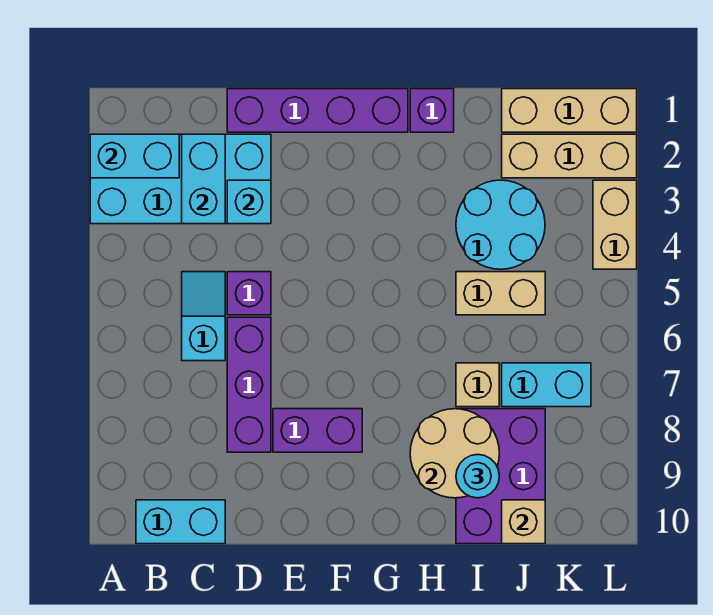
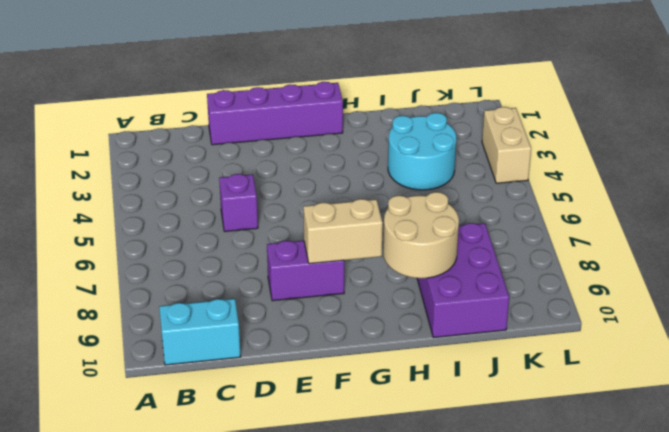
tan 1x2 brick [303,199,383,264] -> tan 1x2 brick moved to [456,272,545,315]
none -> cyan 2x4 brick [90,134,271,224]
none -> cyan 1x2 slope [182,272,225,361]
none -> purple 1x3 brick [227,317,271,452]

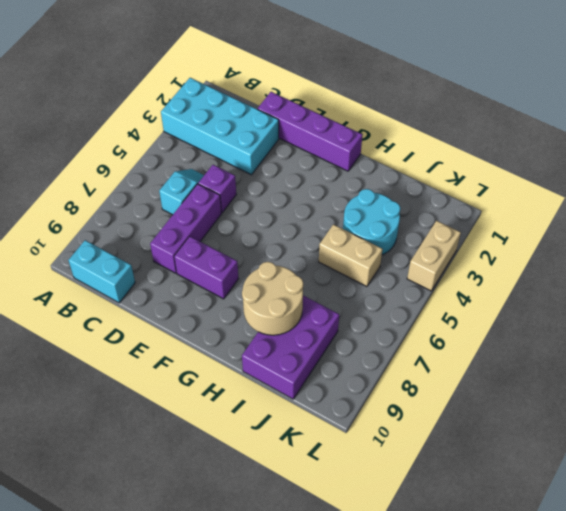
none -> purple 1x1 brick [410,89,454,132]
none -> tan 1x1 brick [456,363,499,407]
none -> tan 1x3 brick [502,89,637,132]

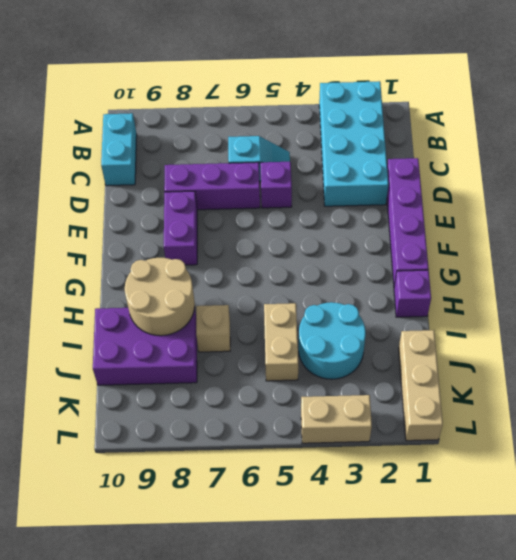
none -> tan 1x3 brick [502,134,637,178]
none -> cyan 1x2 brick [502,363,591,407]
none -> cyan 1x2 brick [90,134,179,178]

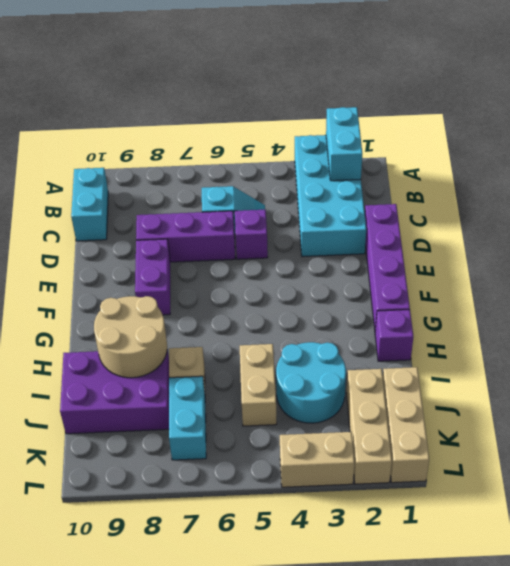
none -> cyan 1x2 brick [182,134,225,224]
none -> cyan 1x1 brick [227,180,271,224]
none -> tan 1x1 brick [502,500,545,544]

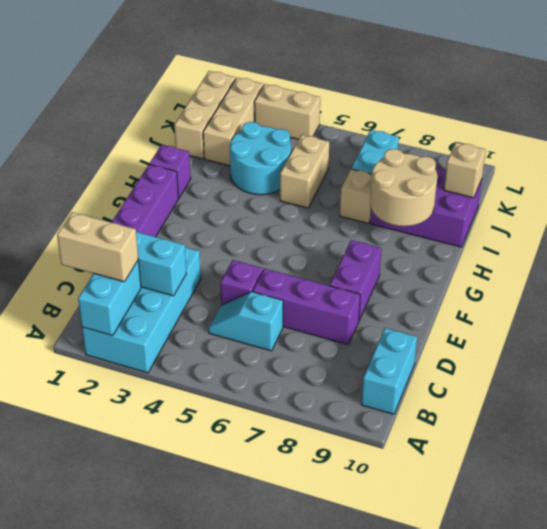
tan 1x2 brick [57,212,138,282] -> none
none -> cyan 1x1 brick [227,180,271,224]
none -> cyan 1x1 round brick [456,454,499,498]

